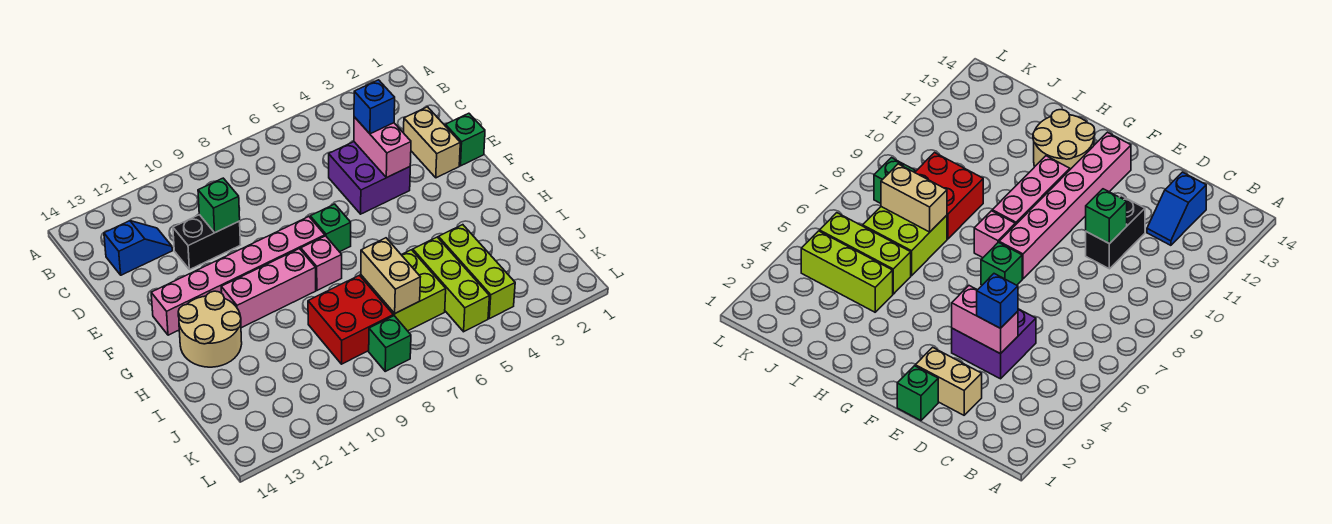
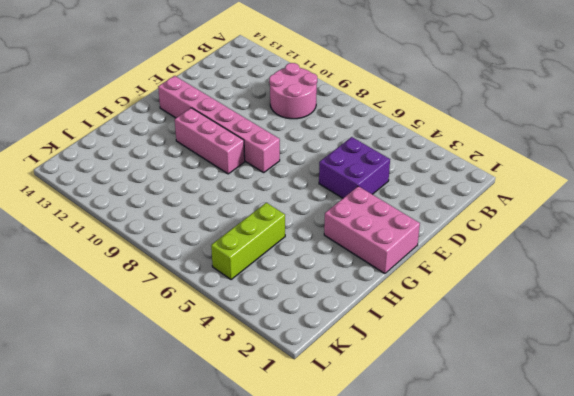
pink 2x2 round brick [269,63,317,119] -> none
pink 2x3 brick [324,186,420,274] -> none
none -> blue 1x2 slope [104,221,172,275]
none -> tan 1x2 brick [404,107,460,178]
none -> black 1x2 brick [173,215,240,270]

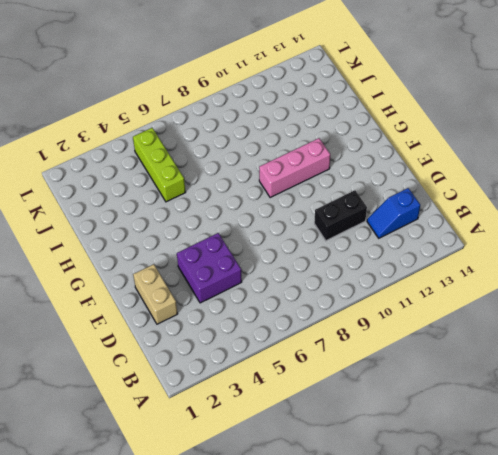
none -> green 1x1 brick [445,113,485,166]
none -> green 1x1 brick [310,204,351,252]
none -> pink 1x6 brick [151,217,325,335]

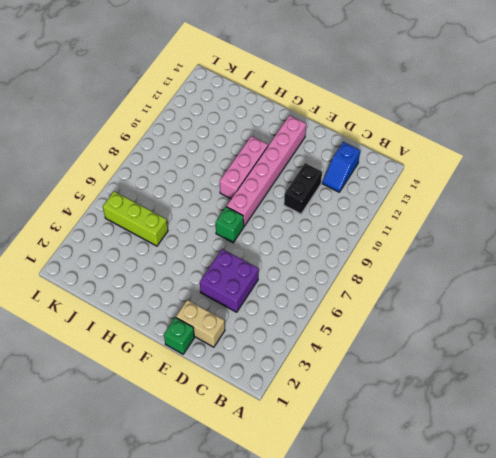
none -> pink 1x1 brick [301,236,342,290]
none -> tan 2x2 round brick [178,291,242,367]
none -> lime 1x3 brick [438,225,515,319]

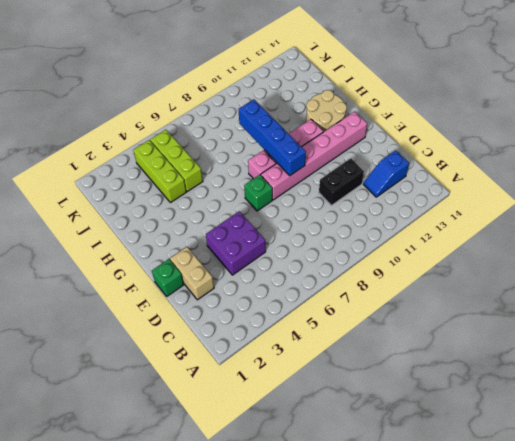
blue 1x4 brick [238,99,306,175] -> none
none -> lime 2x2 brick [361,250,446,331]
none -> red 2x2 brick [308,275,393,364]
none -> green 1x1 brick [369,316,411,371]

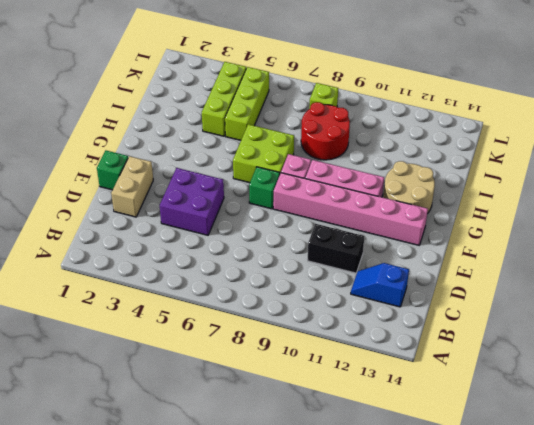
lime 2x2 brick [233,124,294,183] -> lime 2x2 brick moved to [361,250,446,331]
red 2x2 round brick [301,102,350,160] -> red 2x2 brick [308,275,393,364]
lime 1x1 brick [309,83,338,109] -> green 1x1 brick [369,316,411,371]
none -> pink 1x2 brick [354,117,411,178]
none -> green 1x1 brick [198,178,240,232]
none -> tan 1x2 brick [361,238,420,313]

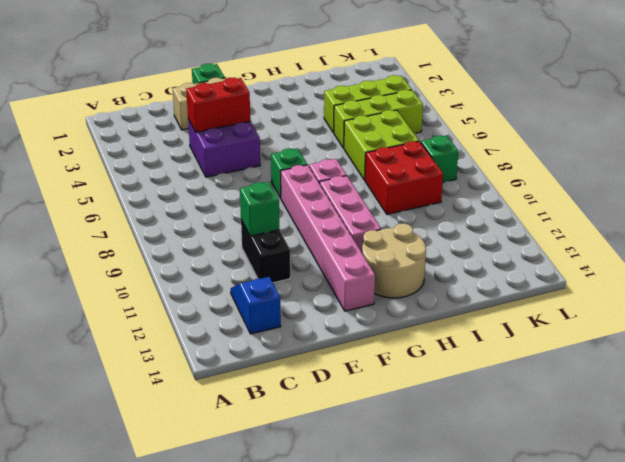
red 1x2 brick [186,78,250,132] -> pink 1x2 brick [354,117,411,178]
none -> tan 1x2 brick [361,238,420,313]
none -> blue 1x1 brick [354,80,395,134]

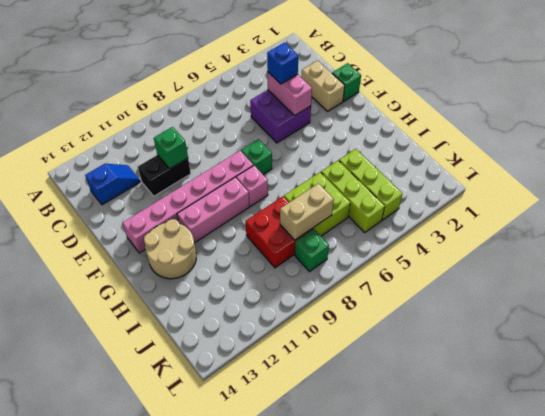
tan 1x2 brick [280,183,334,240] -> tan 1x2 brick turned to [361,238,420,313]

